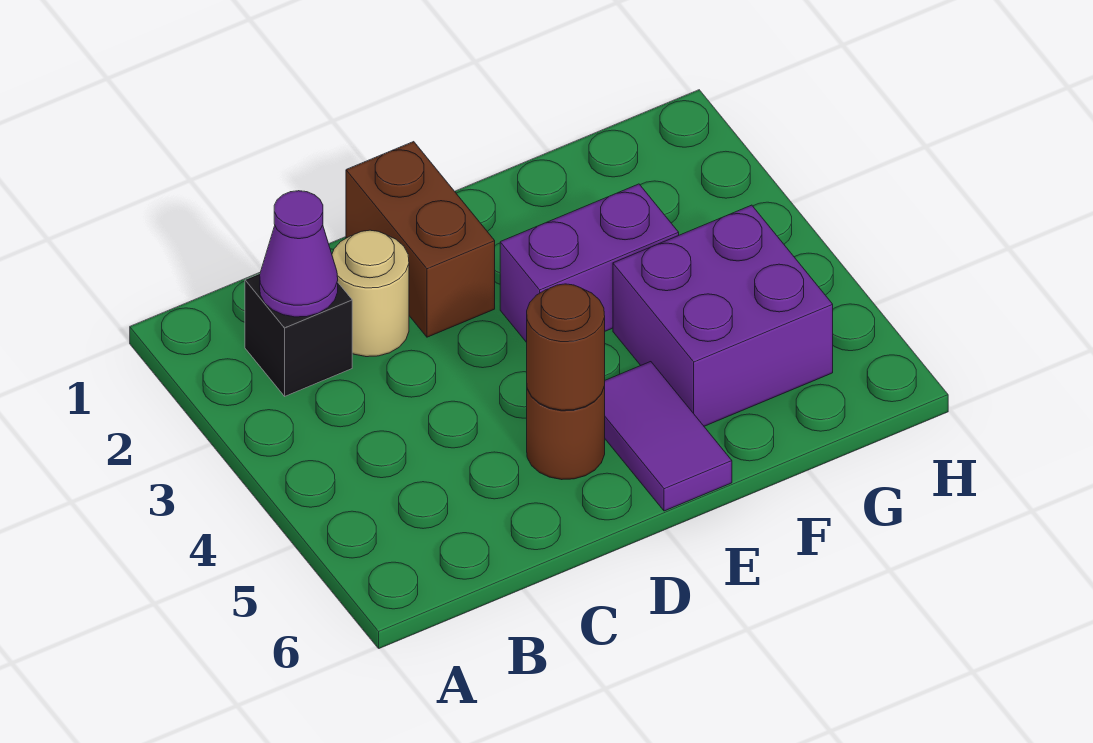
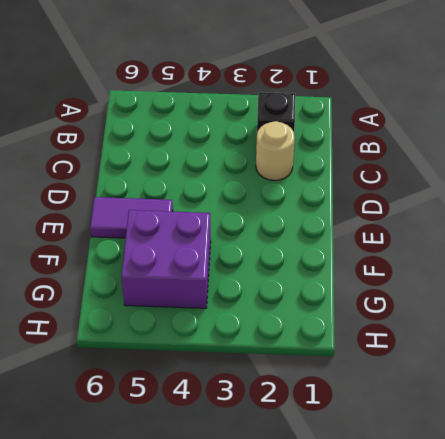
none -> brown 1x2 brick [346,142,495,337]
none -> brown 1x1 round brick [527,387,605,480]

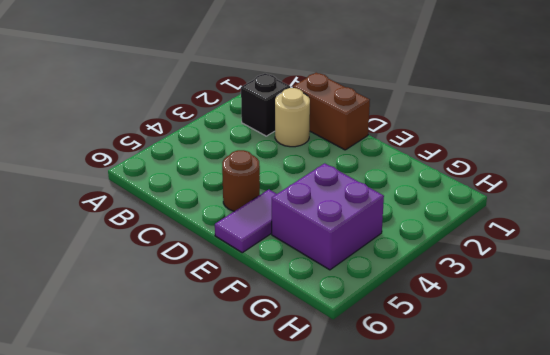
brown 1x2 brick [293,73,370,150] -> brown 1x2 brick turned to [346,142,495,337]
none -> purple 1x2 brick [500,184,679,342]
none -> purple 1x1 cone [260,191,338,317]

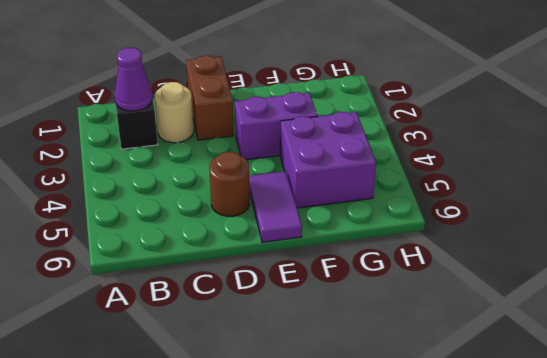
none -> brown 1x1 round brick [527,284,605,410]

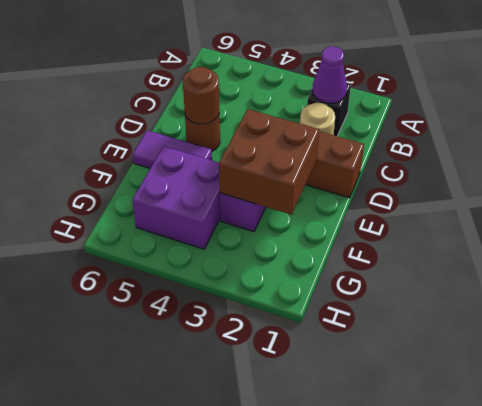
brown 2x2 brick [219,109,319,215] -> none

